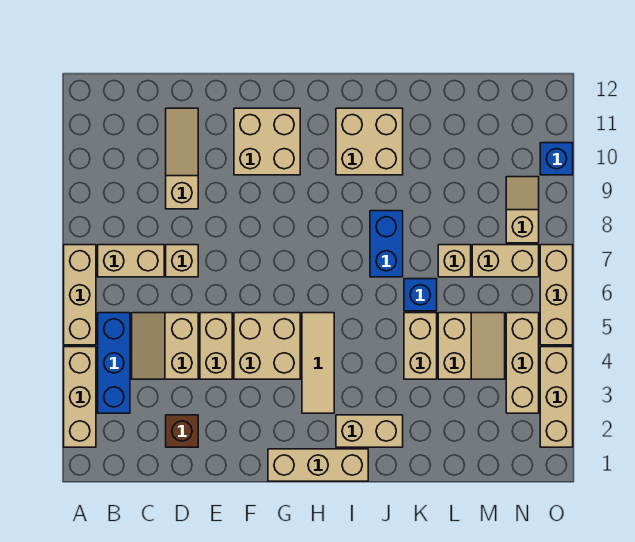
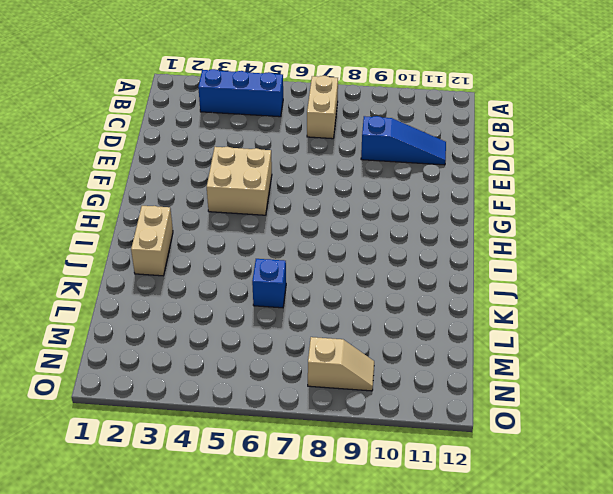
blue 1x3 slope [361,116,446,165] -> tan 1x3 slope [166,108,198,209]
none -> tan 1x3 brick [64,347,96,447]
none -> tan 1x3 brick [64,245,96,345]
none -> tan 2x2 slope [132,313,198,379]

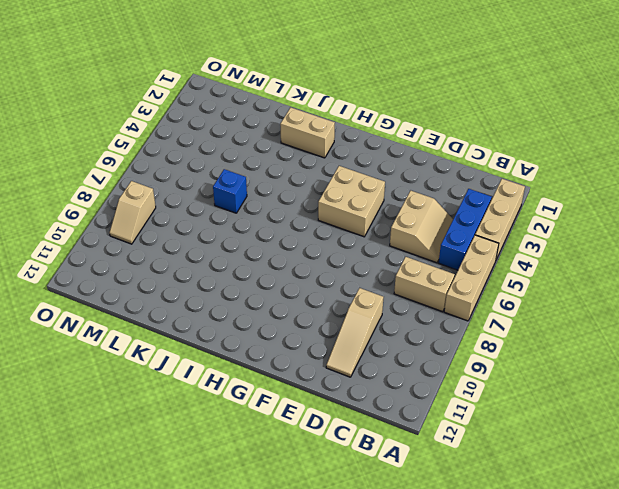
none -> brown 1x1 brick [166,415,198,447]
none -> tan 1x1 brick [166,245,198,277]
none -> tan 1x2 brick [200,313,232,379]

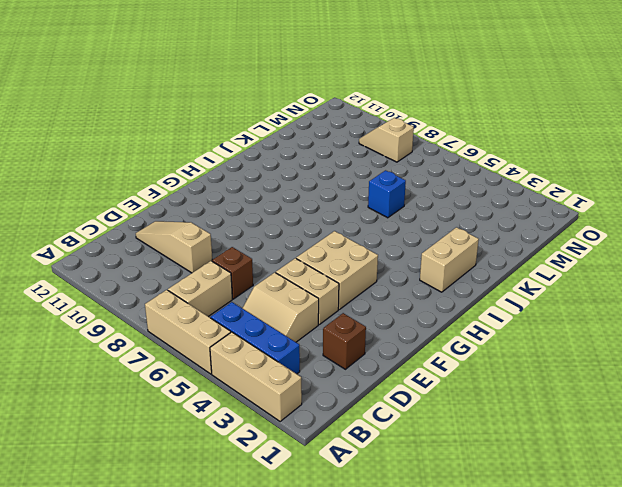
brown 1x1 brick [212,247,253,299] -> tan 1x1 brick [166,245,198,277]
none -> tan 2x2 brick [234,108,300,175]
none -> tan 1x3 brick [268,449,368,481]
none -> tan 1x3 tile [302,313,334,413]

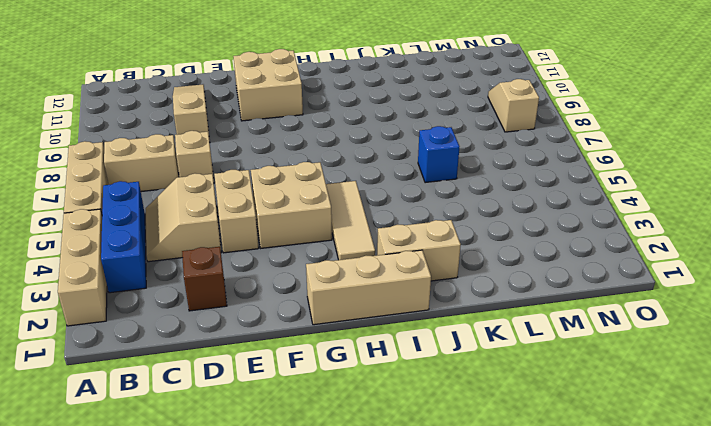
none -> tan 2x2 brick [336,108,403,175]
none -> blue 1x2 brick [370,211,403,277]
none -> tan 1x2 brick [404,313,437,379]

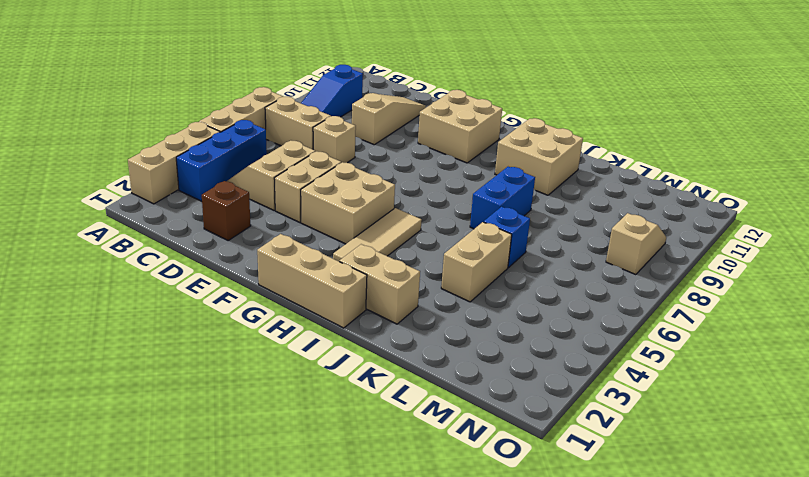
blue 1x3 slope [301,65,363,117] -> none
none -> tan 2x2 slope [438,313,505,379]
none -> tan 1x1 brick [438,245,471,277]
none -> tan 1x2 brick [472,245,539,277]

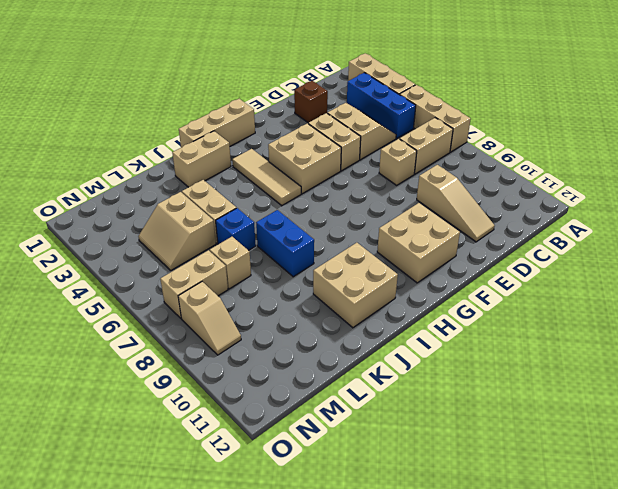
none -> tan 1x3 brick [506,313,539,413]
none -> tan 1x3 brick [540,347,573,447]
none -> tan 1x3 brick [540,245,573,345]

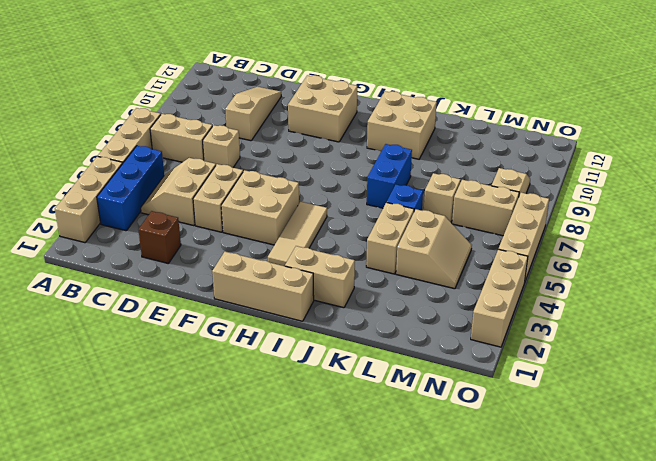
none -> tan 1x3 brick [506,313,539,413]
none -> blue 1x1 brick [540,143,573,175]

